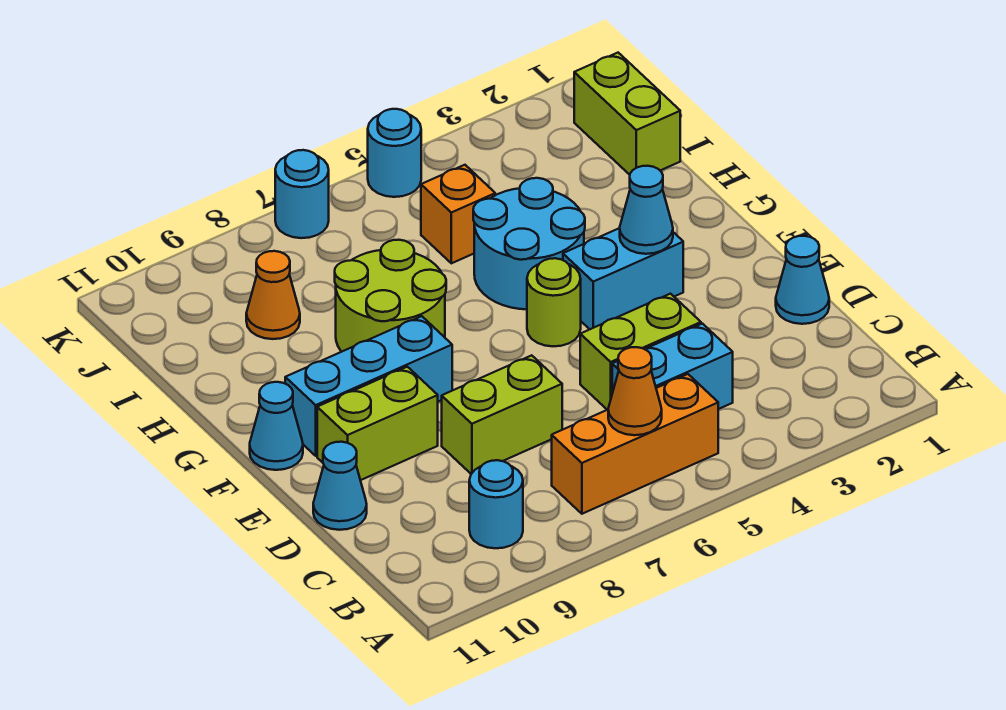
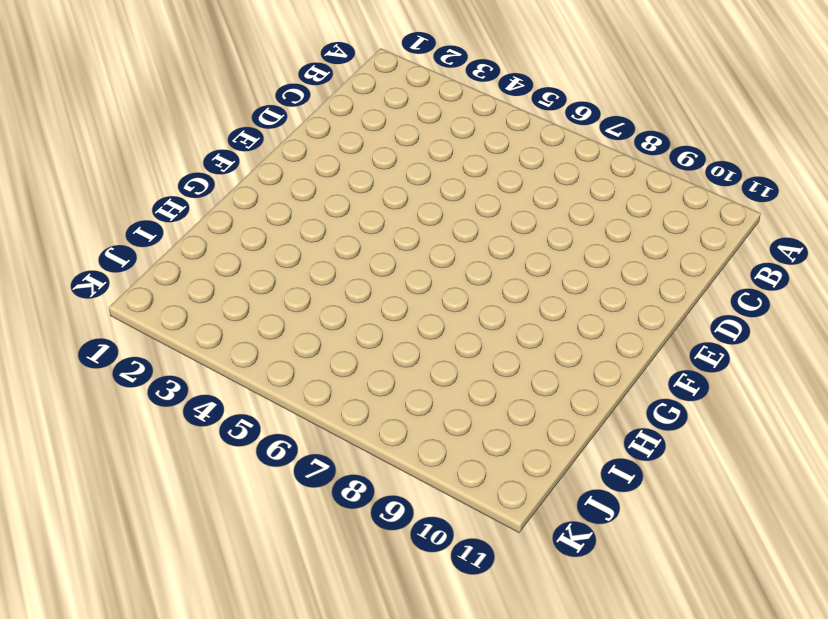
none -> orange 1x3 brick [552,374,718,514]
none -> cyan 1x1 round brick [469,460,523,548]
none -> cyan 1x2 brick [612,324,733,409]

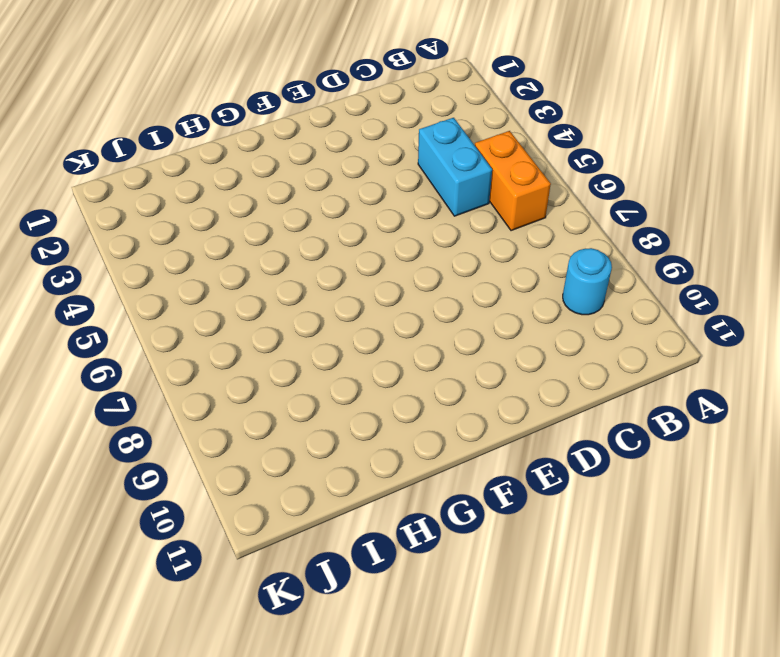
orange 1x2 brick [475,131,551,231] -> orange 1x3 brick [552,374,718,514]
none -> cyan 1x1 cone [776,236,829,324]
none -> lime 1x2 brick [580,294,701,410]
none -> lime 1x2 brick [442,355,562,474]

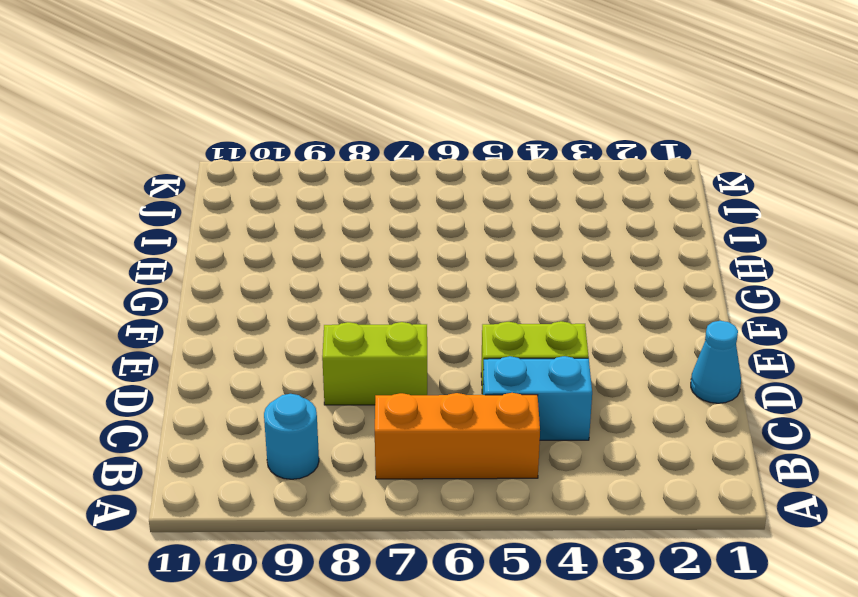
none -> cyan 1x1 cone [313,442,367,530]
none -> lime 1x2 brick [317,367,438,480]
none -> cyan 1x2 brick [563,228,683,329]

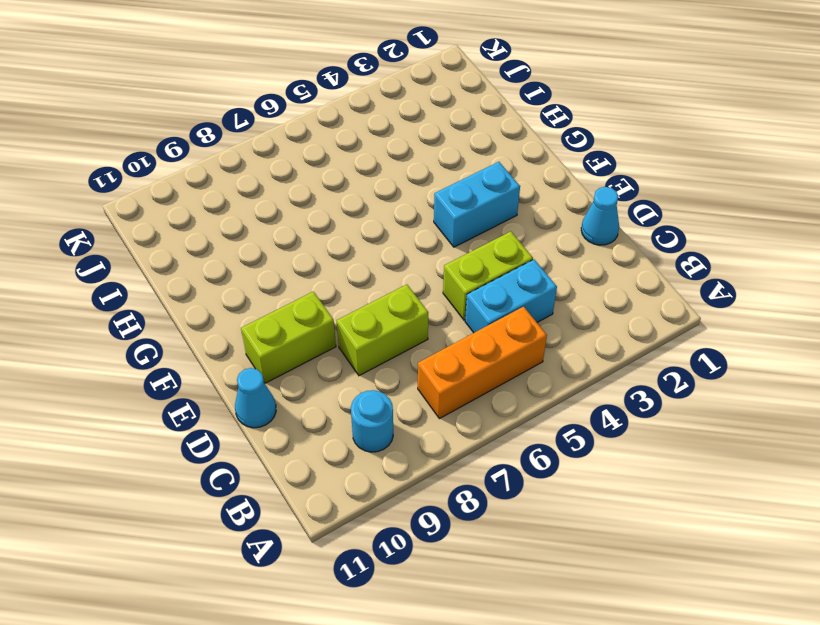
none -> lime 1x1 round brick [527,258,581,346]
none -> cyan 1x3 brick [285,316,452,456]
none -> cyan 1x1 cone [250,382,303,470]

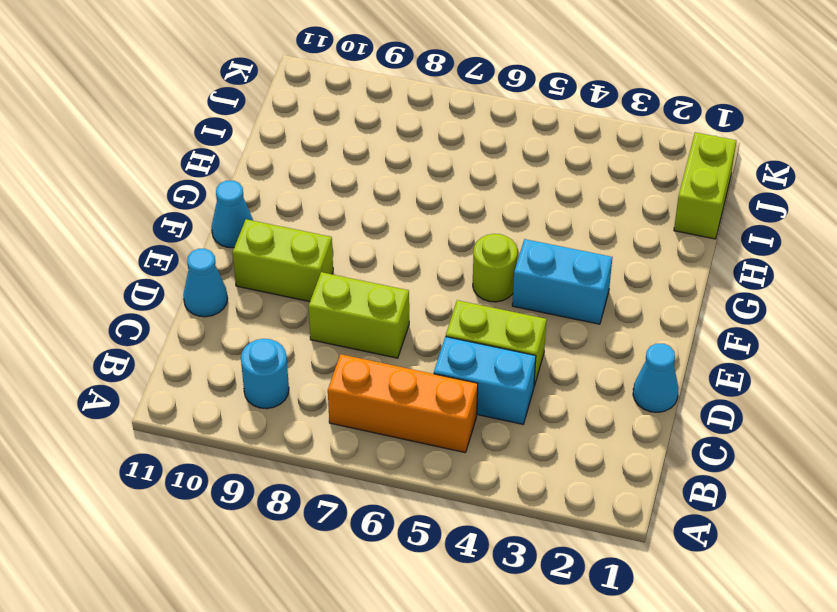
none -> cyan 1x3 brick [285,316,452,456]
none -> cyan 2x2 round brick [473,178,585,309]
none -> lime 2x2 round brick [335,240,446,352]

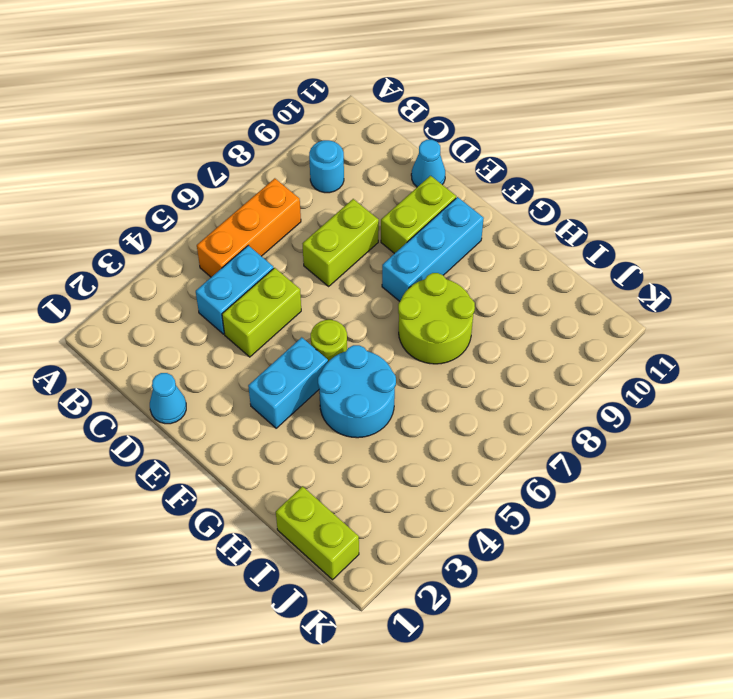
none -> cyan 1x1 cone [250,382,303,470]
none -> orange 1x1 brick [421,165,495,263]
none -> orange 1x1 cone [246,251,300,339]

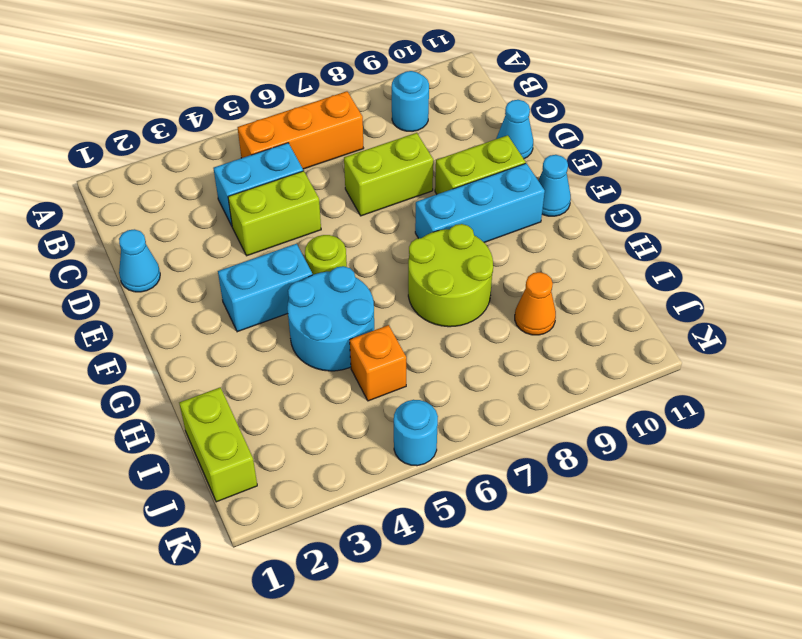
none -> cyan 1x1 round brick [275,150,329,238]
none -> orange 1x1 cone [608,347,662,435]
none -> cyan 1x1 cone [620,166,673,254]

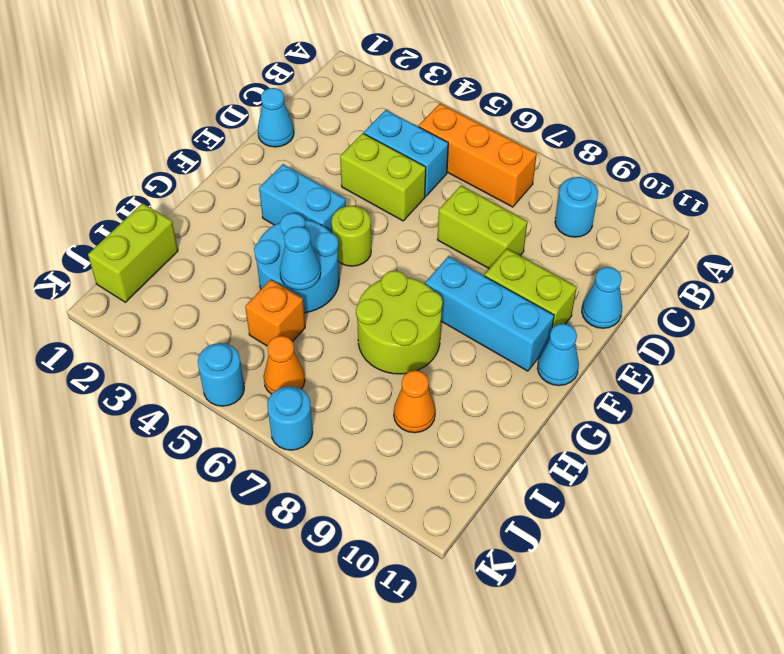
cyan 1x1 cone [280,226,321,290] -> cyan 1x1 cone moved to [620,166,673,254]
orange 1x1 cone [264,336,305,394] -> orange 1x1 cone moved to [608,347,662,435]

